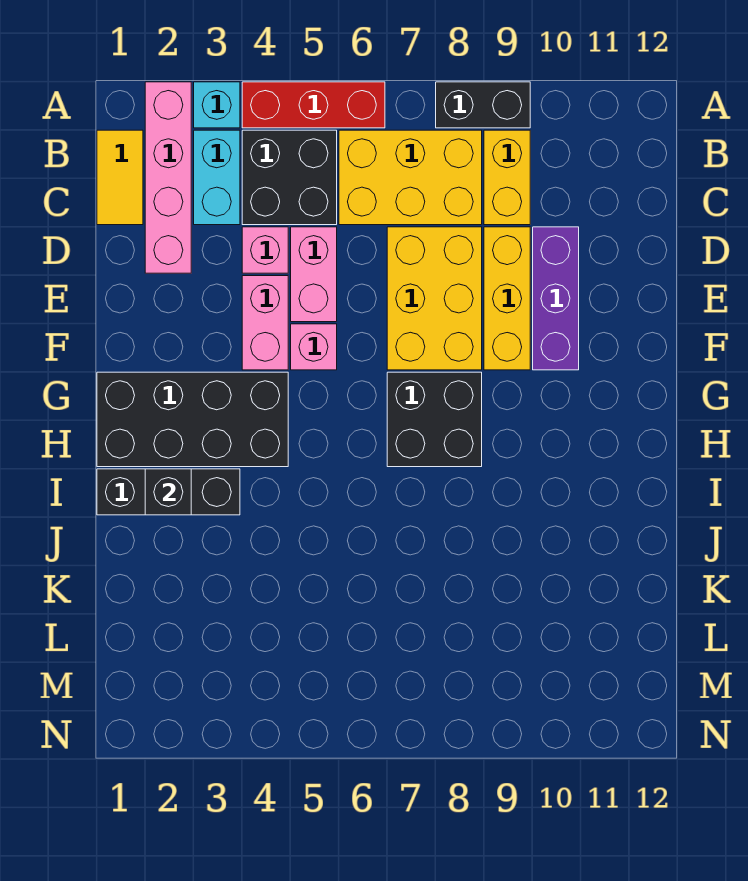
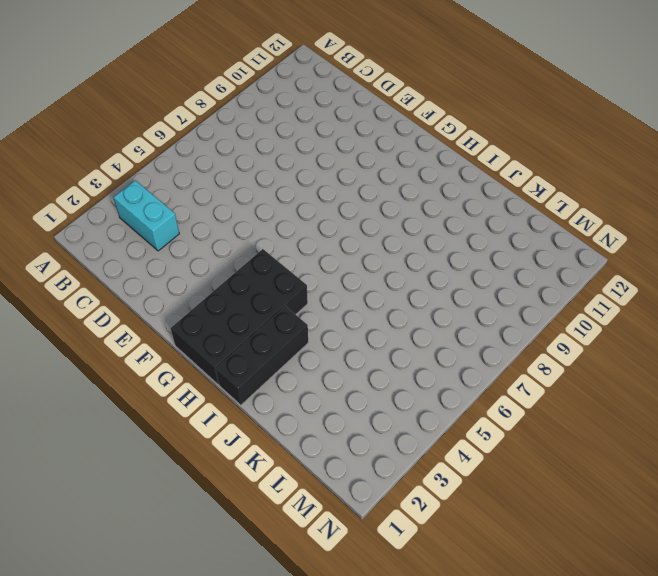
none -> pink 1x4 brick [145,82,191,273]
none -> cyan 1x1 brick [194,82,240,128]
none -> red 1x3 brick [242,82,385,128]

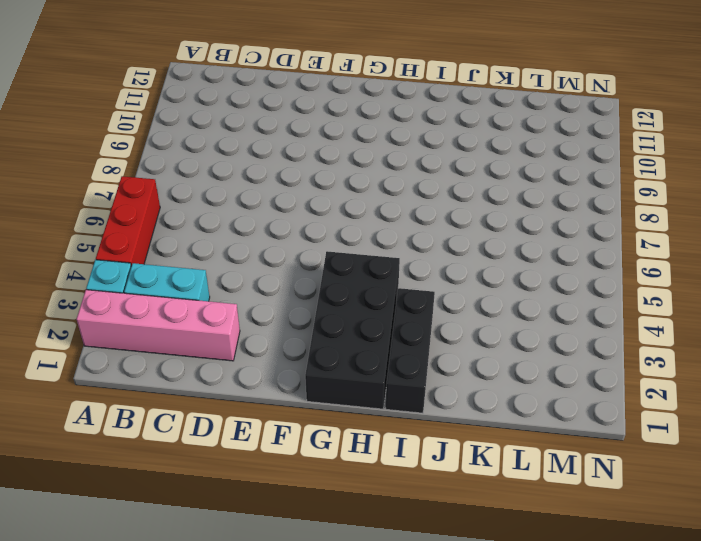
none -> black 1x2 brick [436,82,530,128]
none -> yellow 1x2 tile [97,130,143,225]
none -> black 2x2 brick [242,130,337,225]

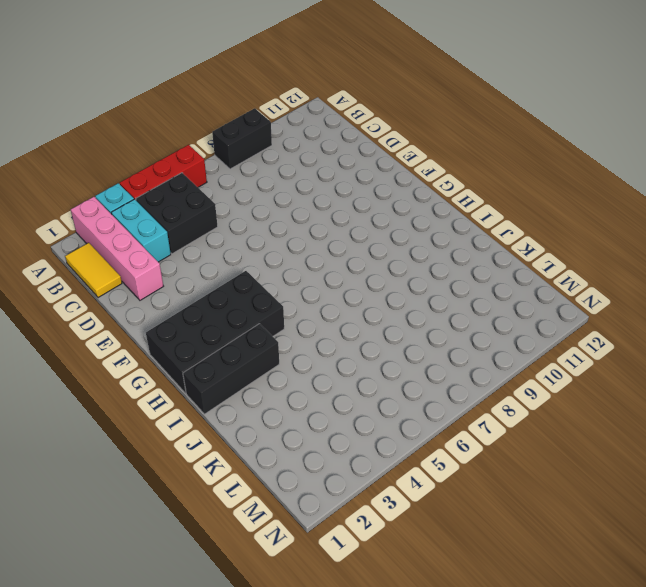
none -> yellow 2x3 brick [339,130,482,225]
none -> yellow 1x2 brick [484,130,530,225]
none -> pink 1x1 brick [242,227,288,273]

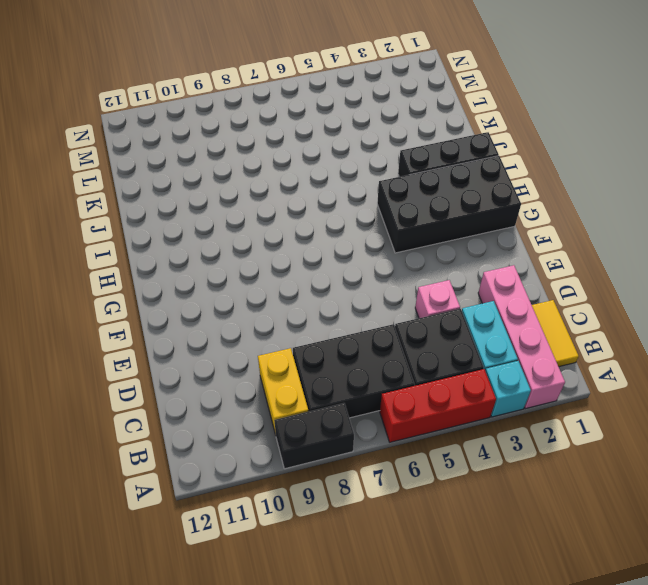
black 2x3 brick [293,324,415,418] -> yellow 2x3 brick [339,130,482,225]
none -> pink 1x2 brick [291,227,337,322]
none -> yellow 2x3 brick [387,227,482,370]
none -> yellow 1x3 brick [484,227,530,370]

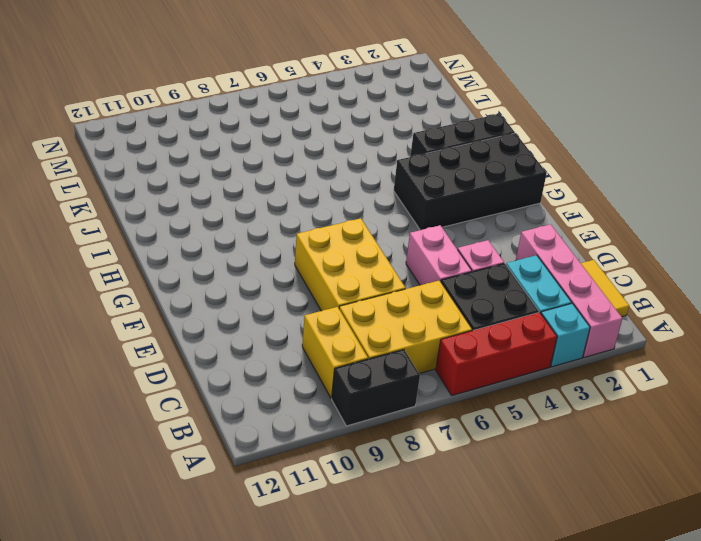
none -> yellow 1x3 brick [484,227,530,370]
none -> purple 1x3 brick [533,227,579,370]
none -> pink 1x2 brick [242,276,288,370]

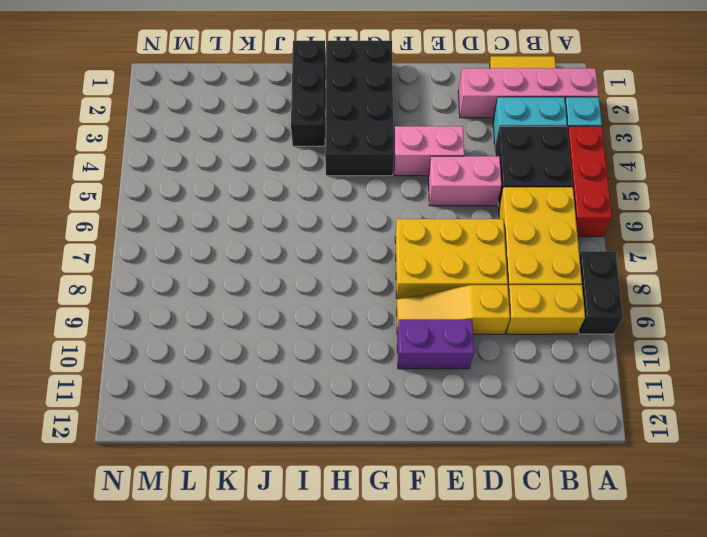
yellow 1x3 slope [397,285,510,334] -> yellow 1x3 brick [484,227,530,370]
purple 1x2 brick [397,319,474,369] -> purple 1x3 brick [533,227,579,370]
none -> pink 1x1 brick [242,227,288,273]
none -> pink 1x1 brick [291,324,337,370]
none -> black 2x2 brick [387,372,482,467]

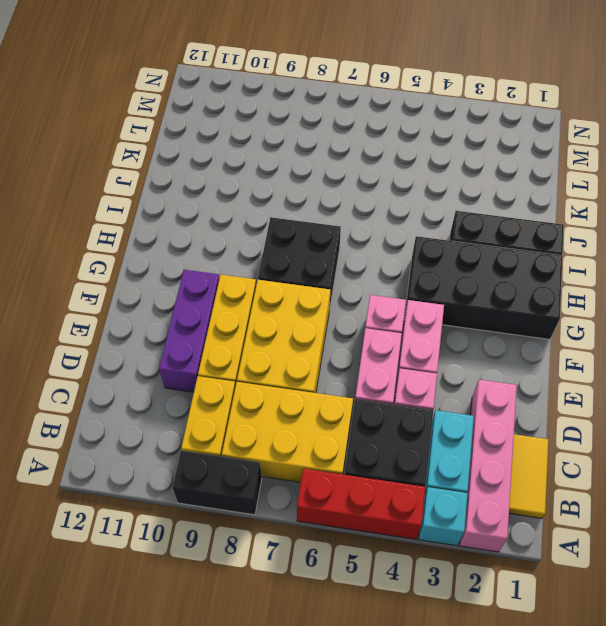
none -> black 1x1 brick [145,469,191,515]

